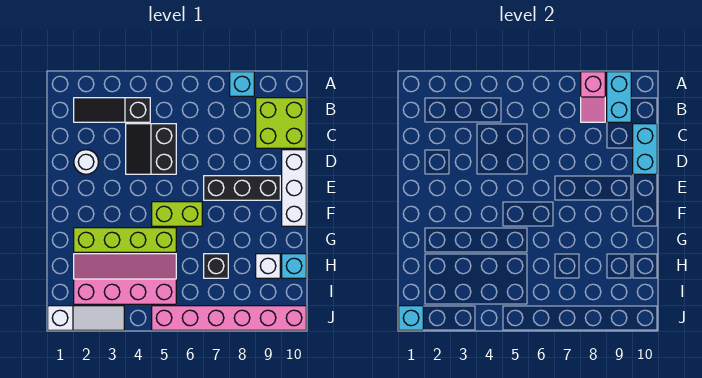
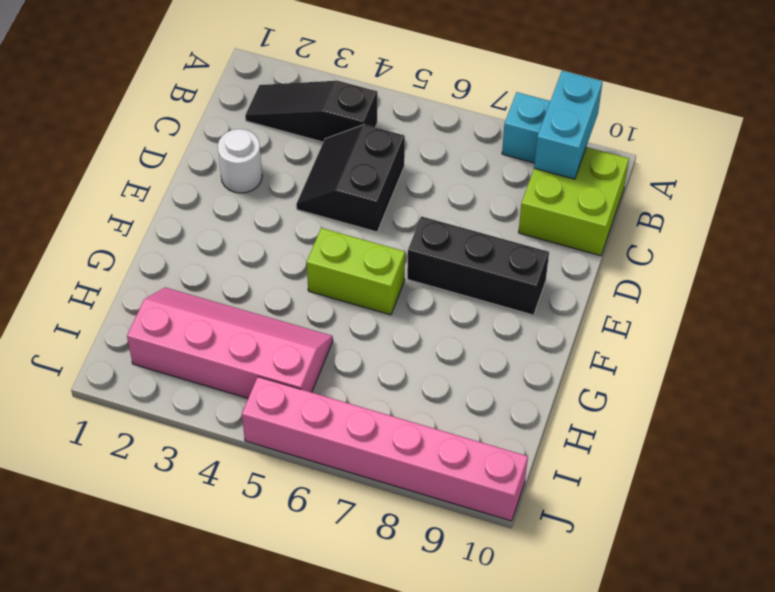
none -> white 1x3 brick [282,150,306,226]
none -> lime 1x4 brick [74,228,176,252]
none -> black 1x1 brick [204,254,228,278]

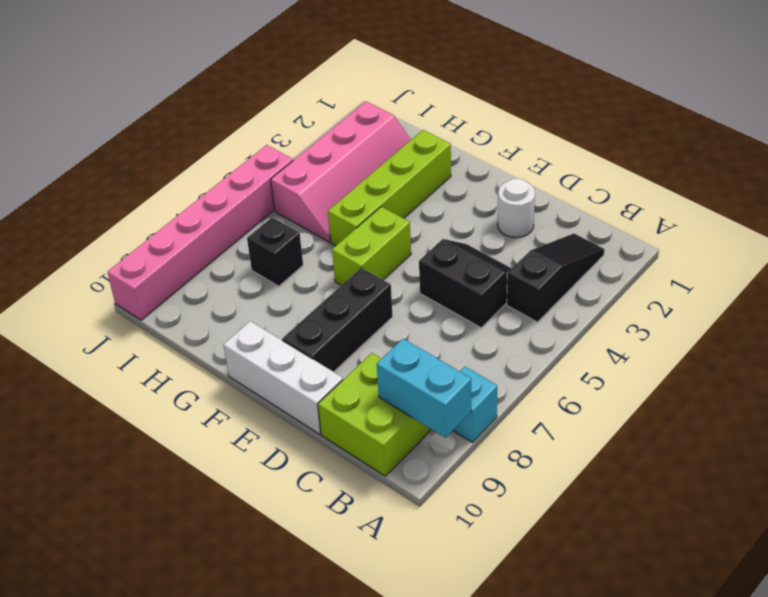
none -> white 1x1 brick [256,254,280,278]
none -> cyan 1x1 brick [282,254,306,278]
none -> white 1x3 slope [48,306,124,330]

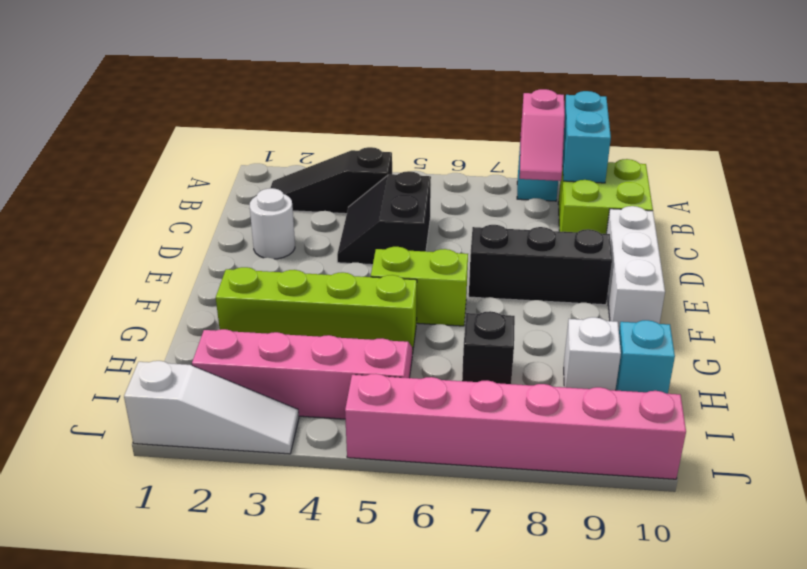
none -> cyan 1x2 brick [633,124,657,174]
none -> cyan 1x1 brick [399,306,423,330]

